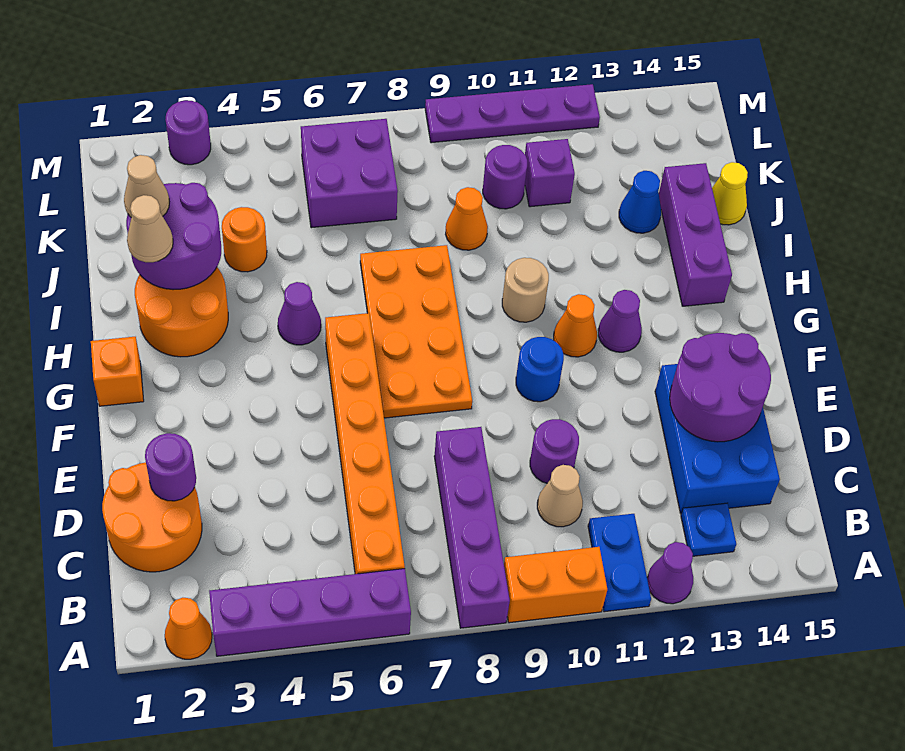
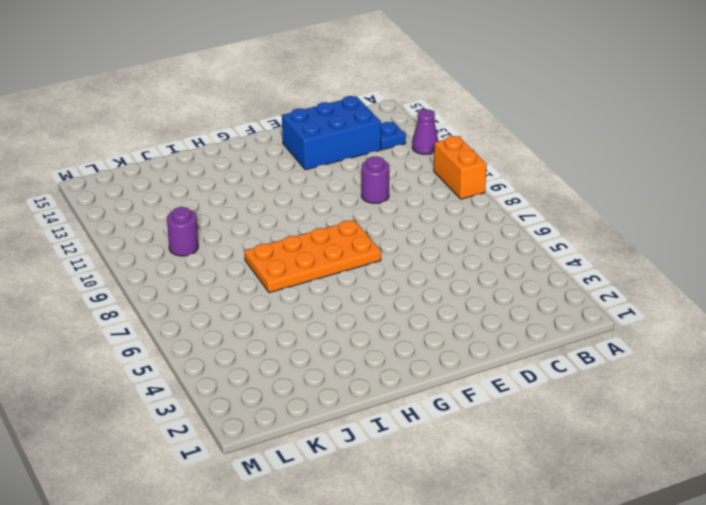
none -> orange 1x1 cone [165,598,212,659]
none -> purple 1x4 brick [209,569,411,656]
none -> purple 1x4 brick [434,427,510,628]
none -> blue 1x2 plate [588,514,651,612]

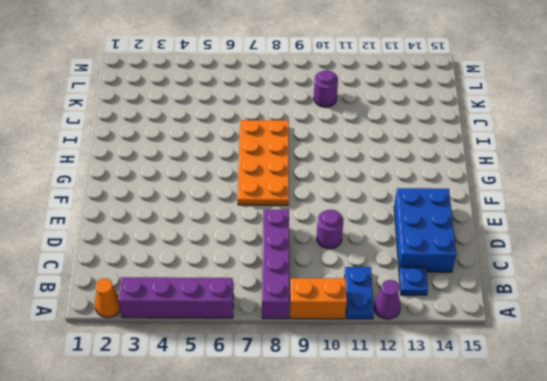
none -> orange 1x6 brick [325,313,405,574]
none -> orange 2x2 round brick [102,462,202,572]
none -> tan 1x1 cone [537,465,583,527]
none -> blue 1x1 round brick [516,337,564,402]

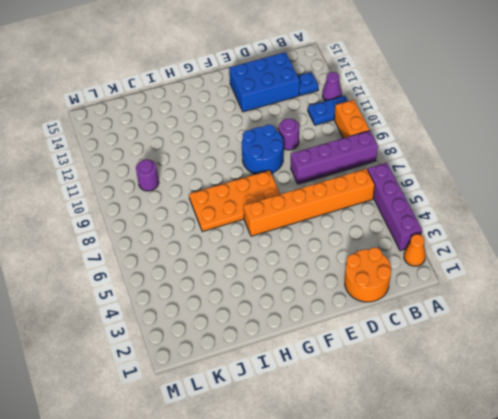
blue 2x2 round brick [242,125,283,174] -> blue 1x1 round brick [516,337,564,402]
none -> tan 1x1 cone [537,465,583,527]
none -> orange 1x1 brick [91,337,144,406]
none -> orange 1x1 cone [554,294,597,357]
none -> purple 1x1 cone [598,290,642,352]

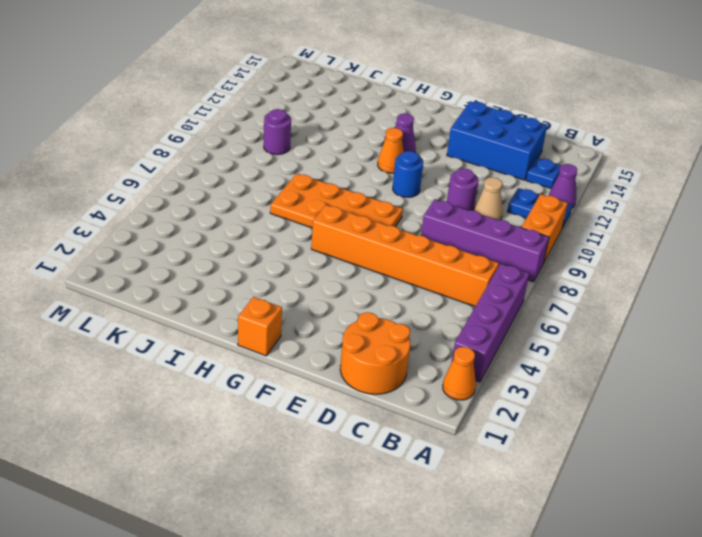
none -> orange 2x2 round brick [135,267,228,357]
none -> purple 1x1 cone [278,282,321,345]
none -> tan 1x1 round brick [502,258,549,322]
none -> purple 1x3 brick [659,163,732,306]

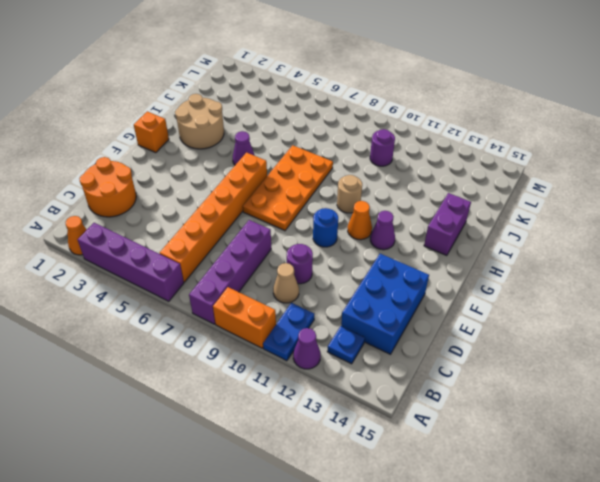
tan 2x2 round brick [175,94,224,149] -> orange 2x2 round brick [135,267,228,357]
purple 1x2 brick [424,193,471,256] -> purple 1x3 brick [659,163,732,306]
none -> orange 1x1 round brick [222,207,267,272]
none -> orange 1x1 cone [446,187,488,250]
none -> blue 1x1 cone [619,171,661,233]
none -> yellow 1x1 cone [712,162,748,225]

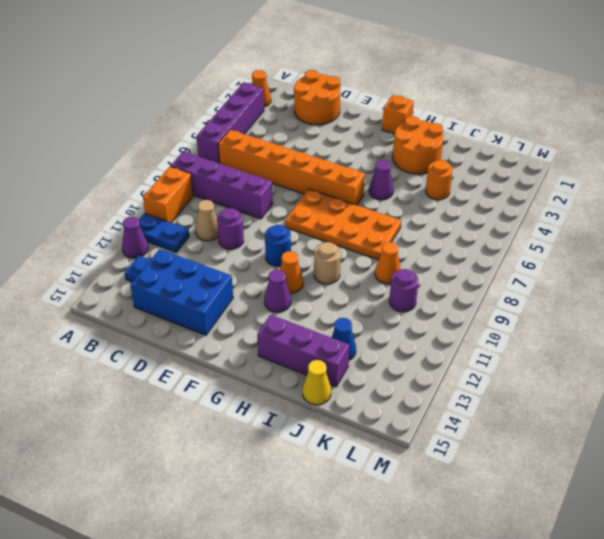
none -> purple 2x2 brick [301,119,398,228]
none -> purple 1x1 brick [525,139,575,207]
none -> purple 1x1 round brick [165,100,211,165]
none -> purple 1x4 plate [425,84,600,143]

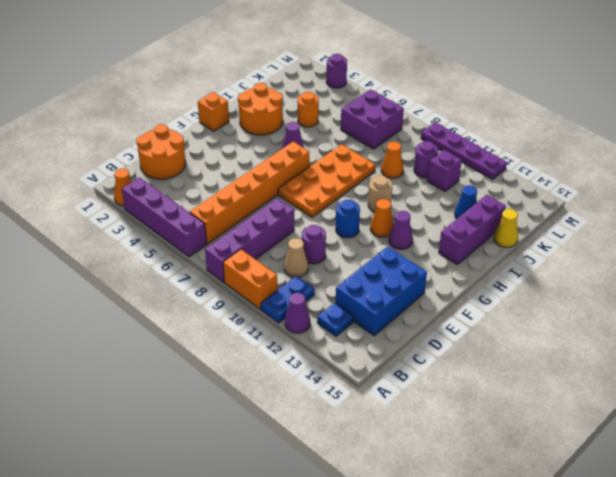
none -> purple 1x1 round brick [145,433,196,501]
none -> purple 2x2 round brick [670,333,771,442]
none -> purple 2x2 round brick [126,183,221,290]
none -> tan 1x1 cone [127,195,173,262]

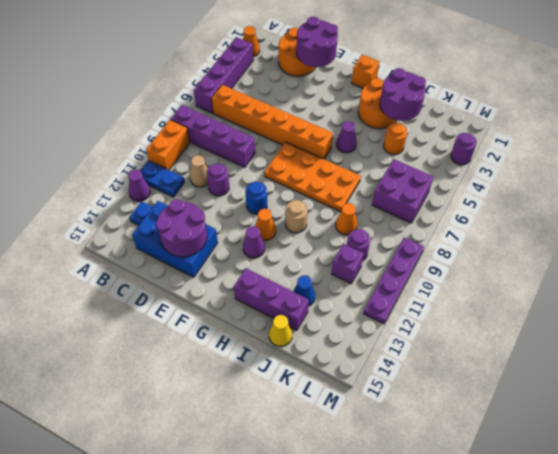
purple 2x2 round brick [296,17,338,67] -> purple 1x1 round brick [145,433,196,501]
none -> tan 1x1 cone [127,195,173,262]
none -> tan 1x1 cone [124,155,169,217]

